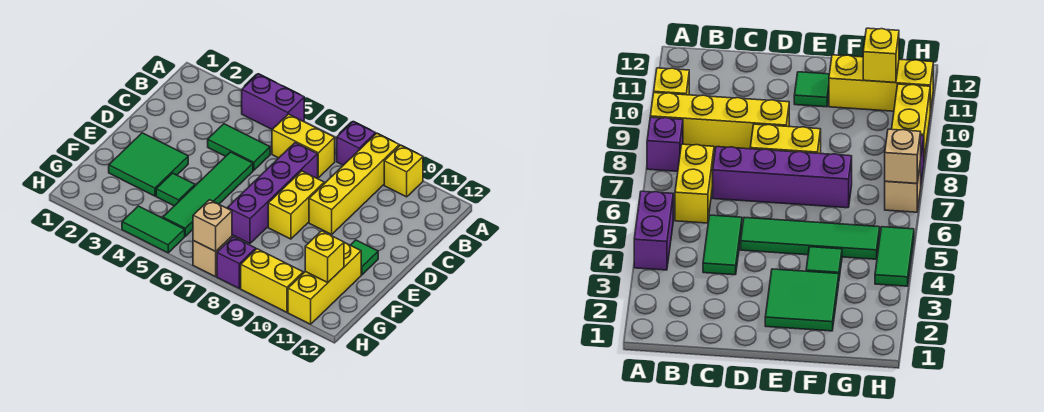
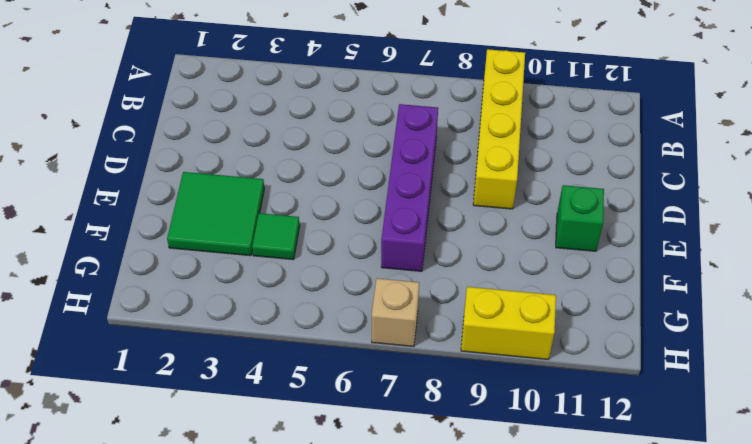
green 1x1 brick [556,185,604,251] -> green 1x1 tile [351,240,378,275]
none -> purple 1x2 brick [242,74,304,129]
none -> purple 1x1 brick [337,122,376,165]
none -> yellow 1x1 brick [384,145,423,197]

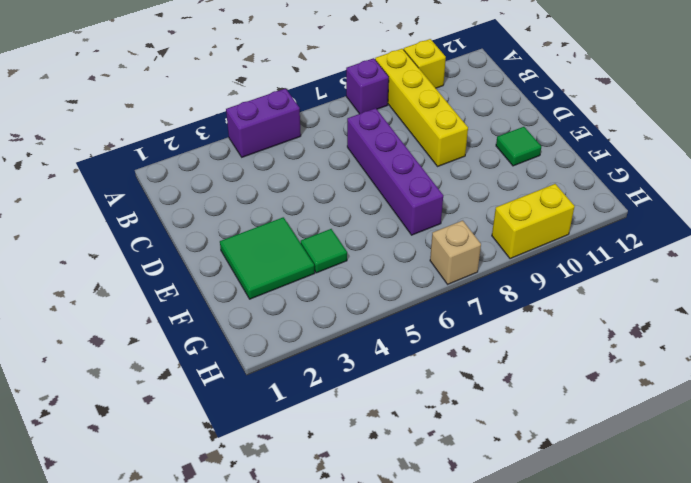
none -> yellow 1x2 brick [272,114,335,178]
none -> green 1x2 tile [208,124,270,170]
none -> green 1x4 tile [163,152,253,236]

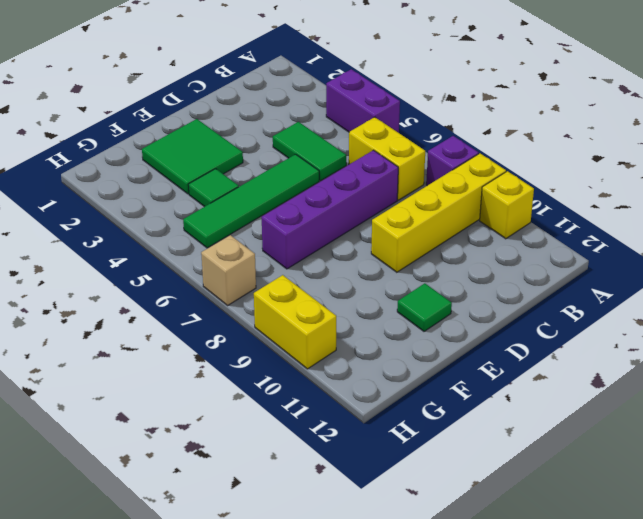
none -> yellow 1x2 brick [268,171,324,239]
none -> yellow 1x3 brick [288,242,361,324]
none -> green 1x2 tile [122,206,185,253]

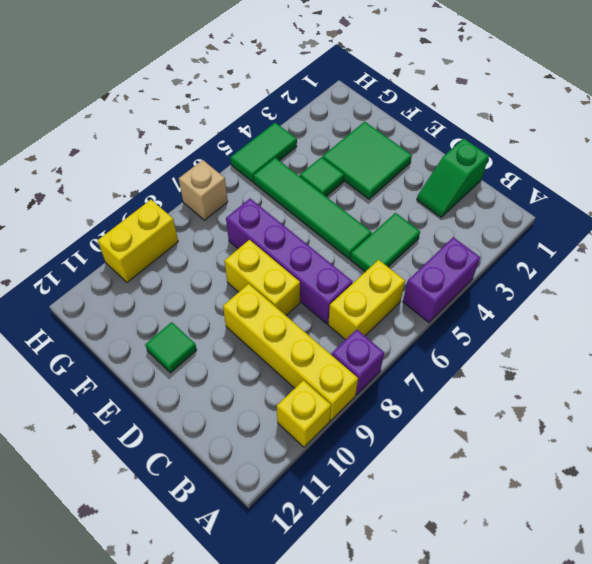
green 1x2 slope [417,138,489,217] -> none
none -> yellow 1x3 brick [288,242,361,324]
none -> purple 1x1 brick [217,237,256,288]
none -> yellow 1x1 brick [305,231,344,282]

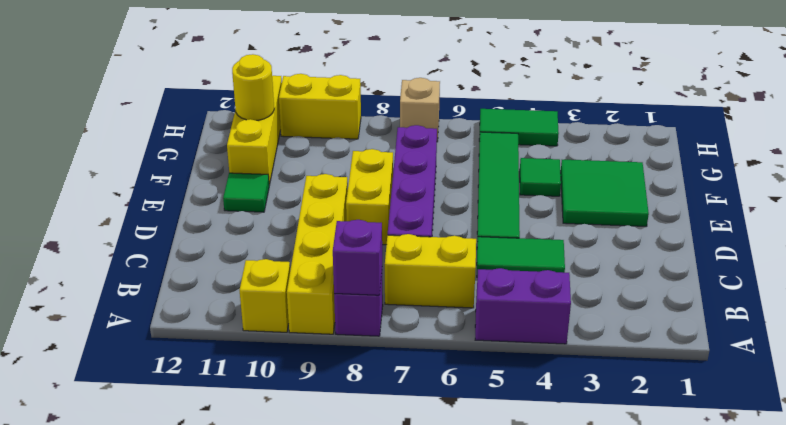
purple 1x1 brick [333,220,382,295] -> purple 1x1 brick moved to [217,237,256,288]
yellow 1x1 round brick [232,54,274,120] -> yellow 1x1 brick [305,231,344,282]
none -> tan 1x1 brick [193,200,232,251]

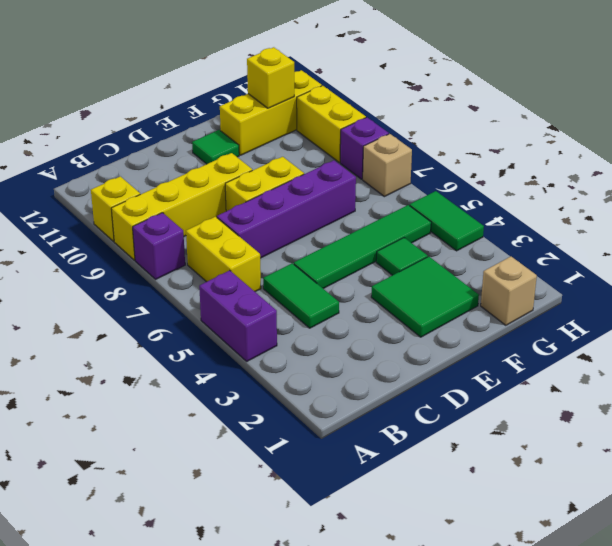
tan 1x1 brick [481,257,537,325] -> tan 1x1 brick moved to [193,200,232,251]

